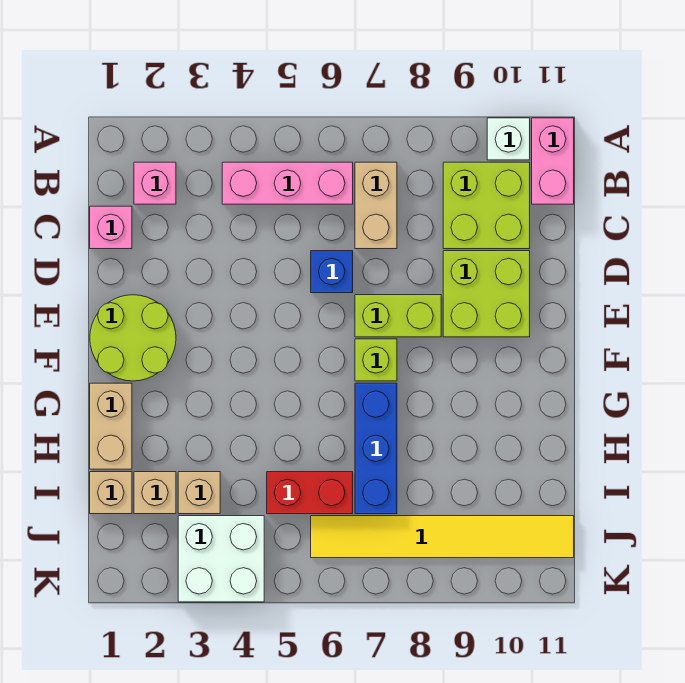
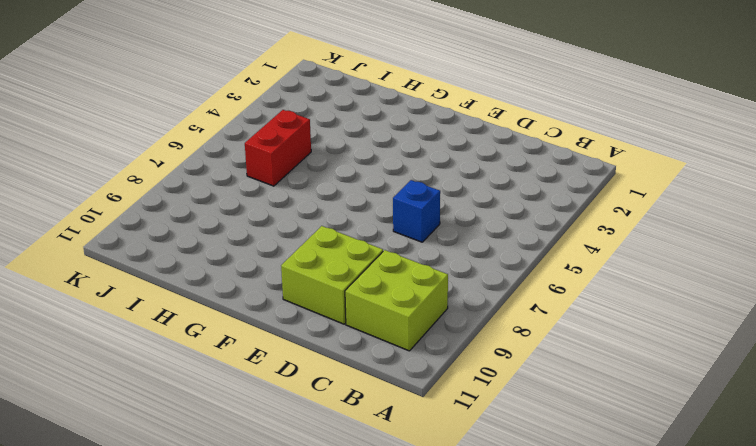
none -> white 1x1 brick [487,118,530,160]
none -> pink 1x2 brick [532,118,574,204]
none -> pink 1x1 brick [134,162,176,204]

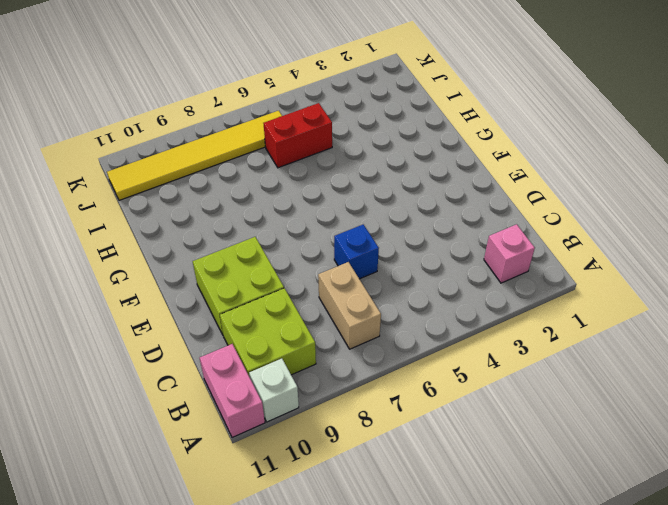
none -> pink 1x3 brick [222,162,353,204]
none -> pink 1x1 brick [90,206,132,249]
none -> lime 2x2 round brick [90,295,176,381]

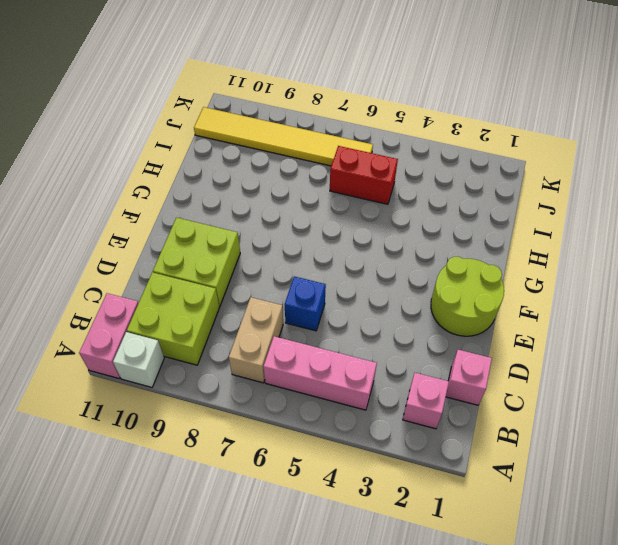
none -> lime 1x2 brick [355,295,441,337]
none -> lime 1x1 brick [355,339,397,381]
none -> tan 1x2 brick [90,383,132,469]

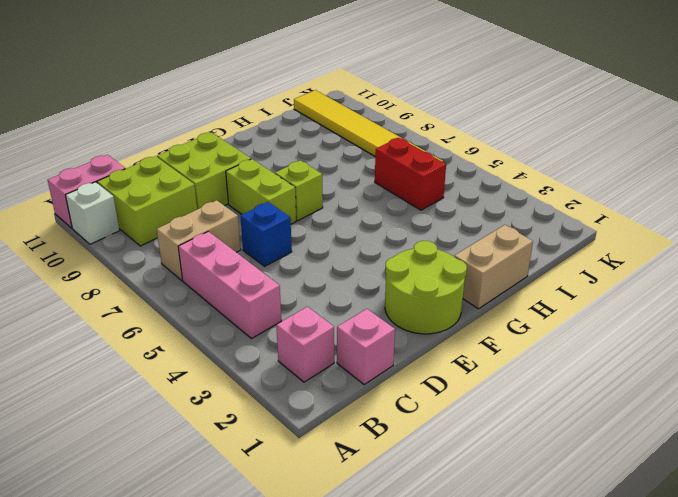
none -> blue 1x3 brick [355,383,397,514]
none -> tan 1x1 brick [90,472,132,514]
none -> tan 1x1 brick [134,472,176,514]

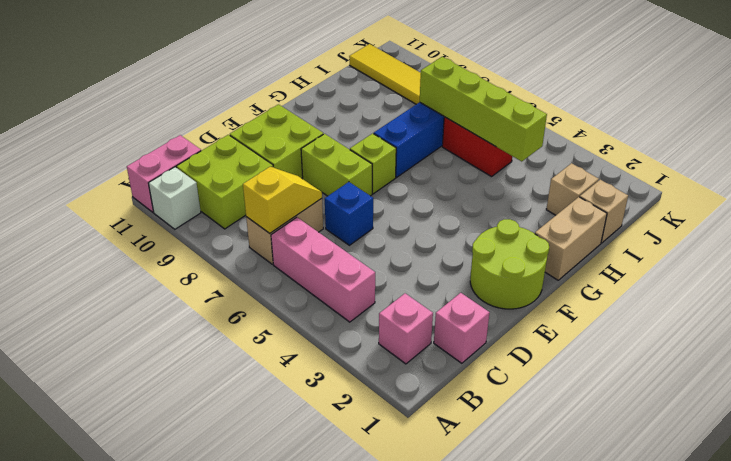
yellow 1x2 slope [243,167,322,233] -> none
lime 1x4 brick [420,57,547,162] -> none
none -> tan 1x1 brick [178,472,220,514]
none -> white 2x2 brick [178,516,264,602]

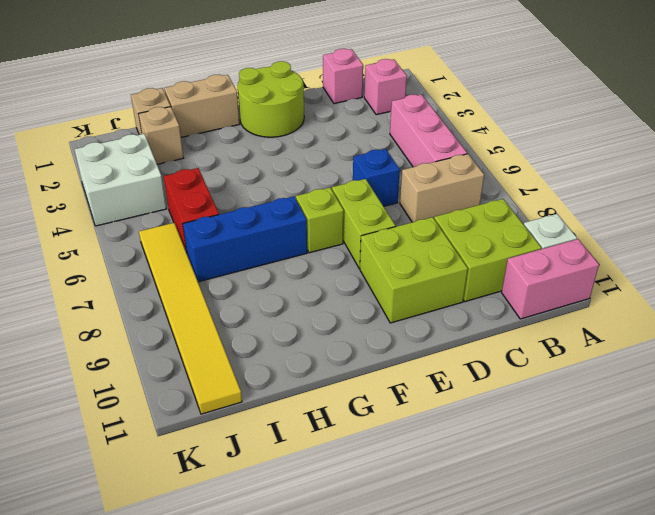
none -> tan 1x1 brick [178,472,220,514]

